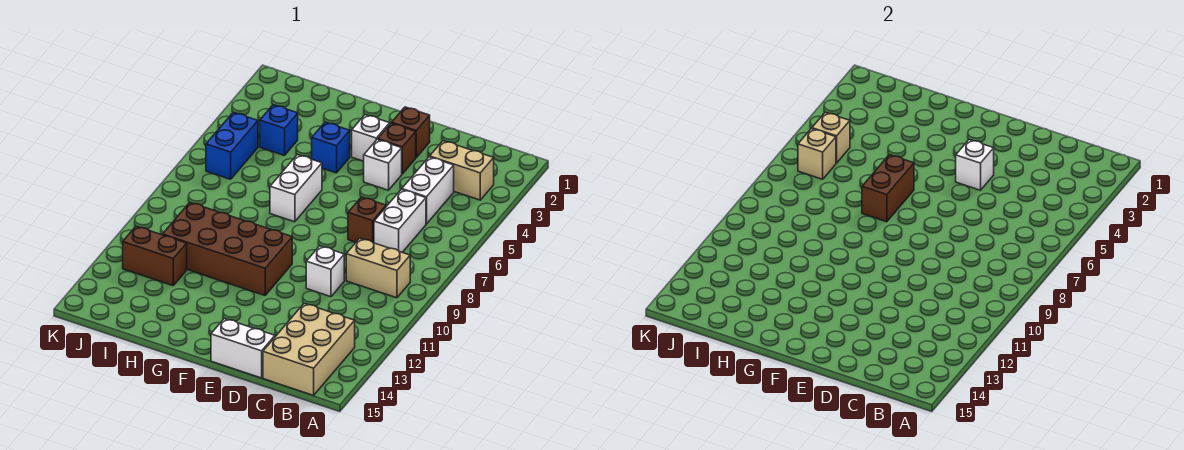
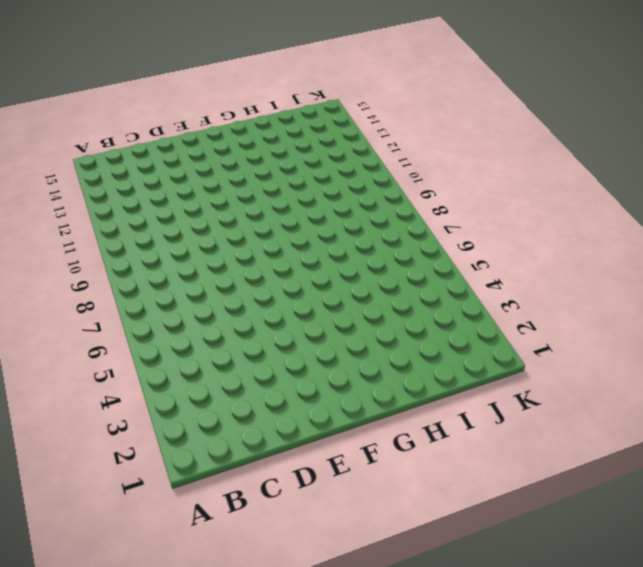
none -> tan 1x2 brick [430,141,494,200]
none -> tan 1x2 brick [346,238,410,298]
none -> tan 2x3 brick [263,303,355,395]

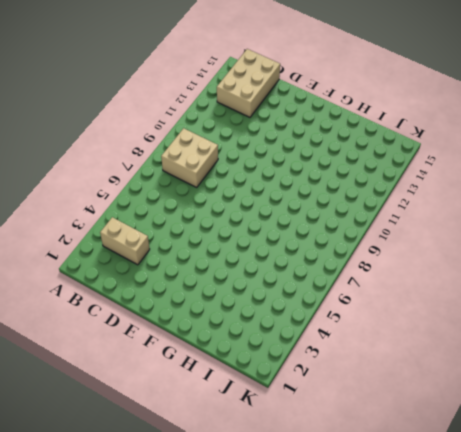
tan 2x2 brick [161,128,218,187] -> tan 1x2 brick [346,238,410,298]
none -> white 1x2 brick [402,157,454,224]
none -> white 1x2 brick [374,189,426,252]
none -> brown 1x1 brick [348,197,386,243]

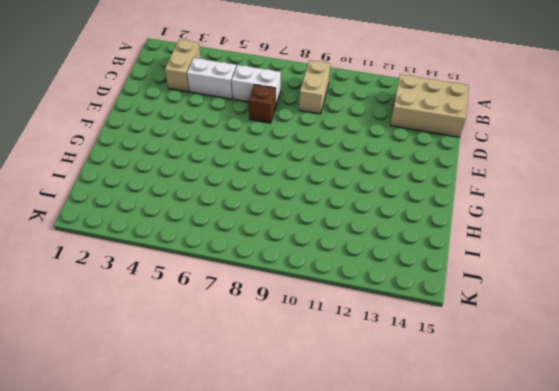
none -> white 1x1 brick [306,246,344,297]
none -> white 1x2 brick [211,319,275,378]
none -> brown 1x1 brick [392,107,430,158]

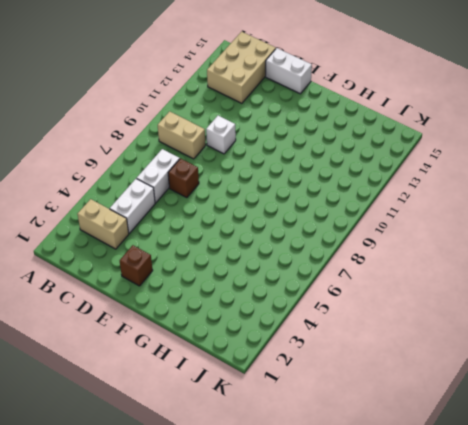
none -> brown 1x1 brick [378,123,416,174]
none -> white 1x1 brick [364,139,402,190]
none -> white 1x1 brick [352,115,390,161]

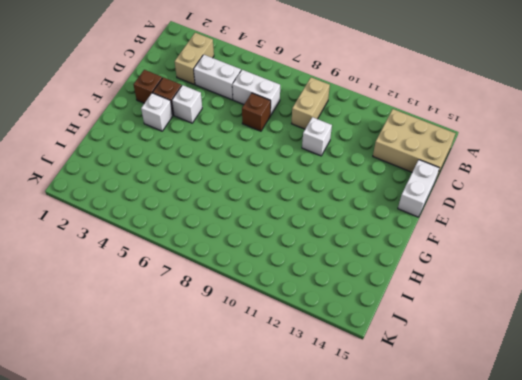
none -> brown 2x4 brick [163,202,292,295]
none -> blue 1x1 brick [312,122,350,173]
none -> white 1x2 brick [270,155,322,222]

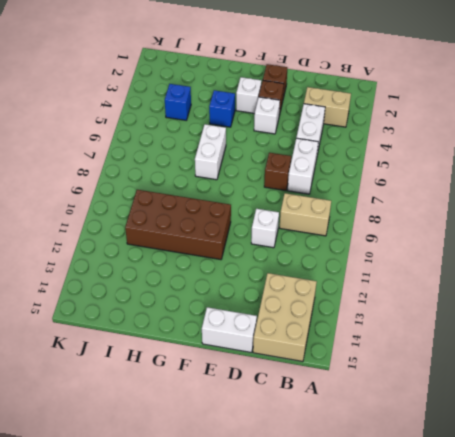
none -> brown 1x2 brick [123,226,187,286]
none -> blue 1x2 brick [206,112,258,179]
none -> white 1x1 brick [956,140,994,190]

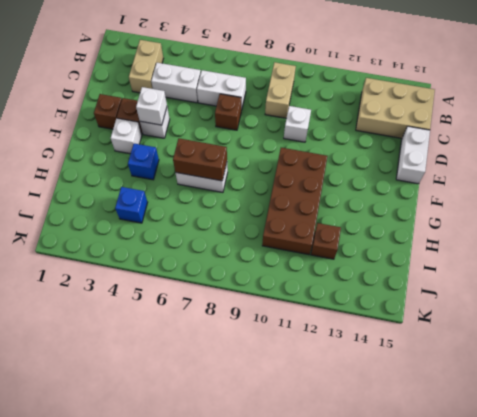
brown 1x1 brick [311,223,341,259] -> brown 1x2 brick [123,226,187,286]
none -> blue 1x2 brick [206,112,258,179]
none -> tan 1x1 brick [812,112,850,163]
none -> tan 1x1 brick [798,129,836,179]

